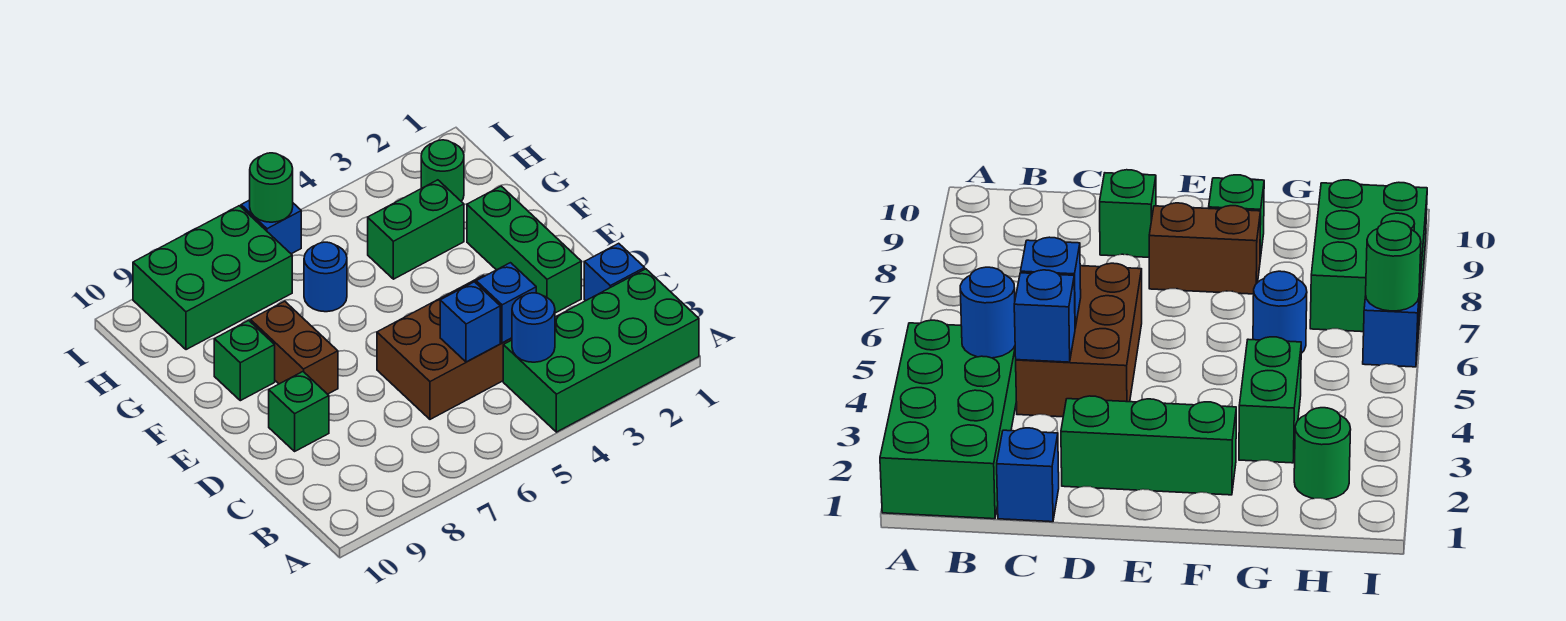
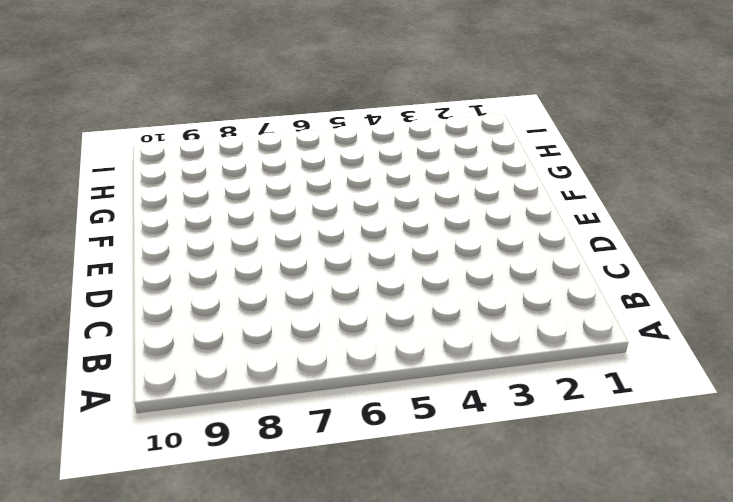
none -> green 2x4 brick [503,269,699,432]
none -> blue 1x1 brick [584,243,645,300]
none -> brown 2x3 brick [377,275,512,419]

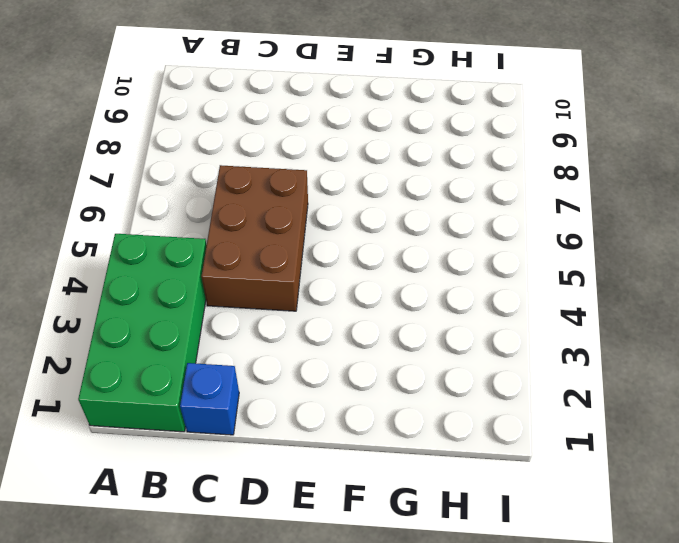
none -> green 1x3 brick [467,186,581,313]
none -> green 1x1 brick [269,372,329,451]
none -> brown 1x2 brick [250,301,338,394]

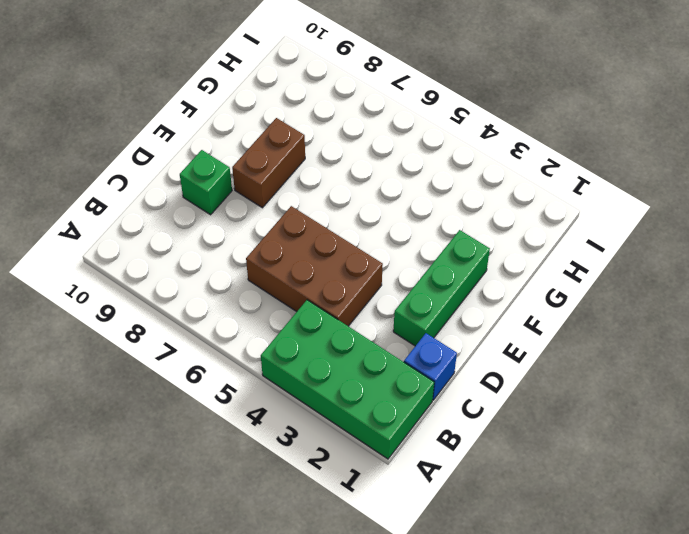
none -> green 1x1 brick [214,320,275,401]
none -> green 1x2 brick [368,180,464,279]
none -> blue 1x1 round brick [304,242,347,312]

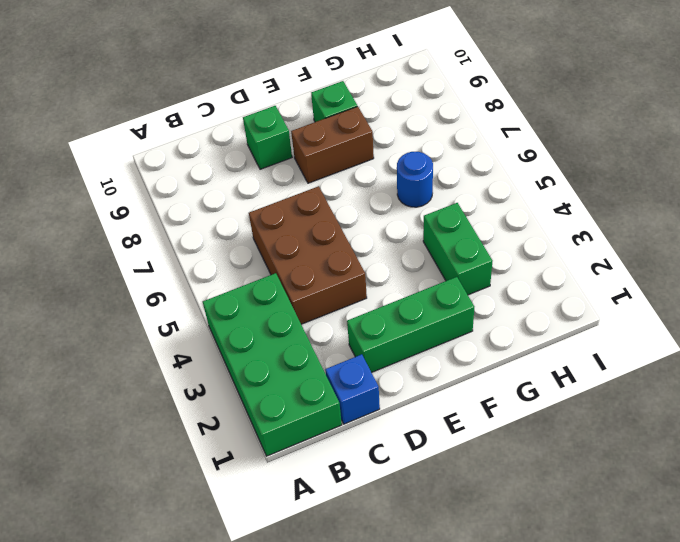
none -> green 1x1 round brick [421,140,464,201]
none -> green 2x3 brick [133,206,292,350]
none -> blue 1x1 brick [241,200,301,254]

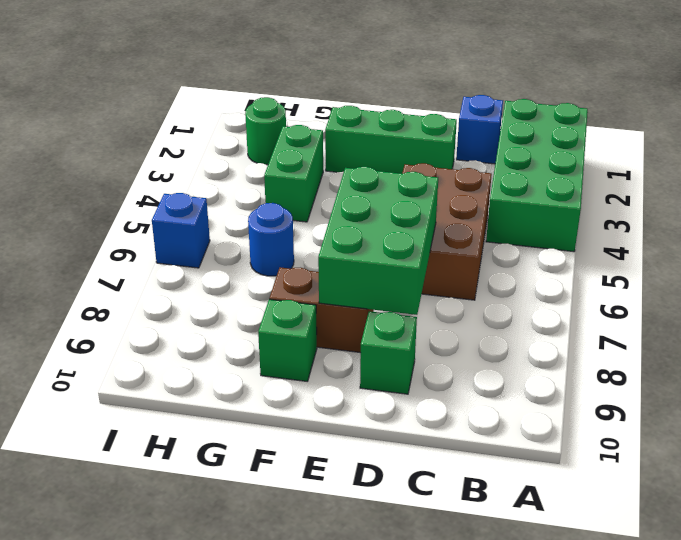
green 2x3 brick [318,167,438,315] -> green 2x3 brick moved to [133,206,292,350]
none -> blue 1x1 round brick [512,293,555,362]
none -> blue 1x1 brick [476,263,536,343]
none -> blue 1x1 brick [440,282,500,362]

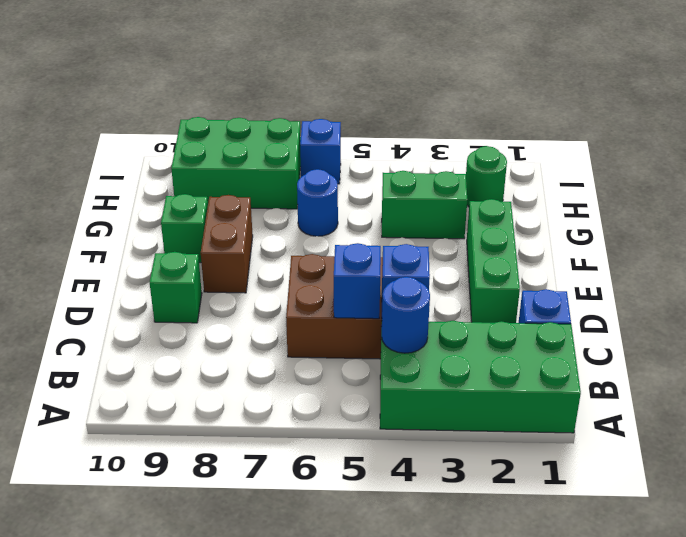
none -> green 1x1 round brick [250,153,293,222]

